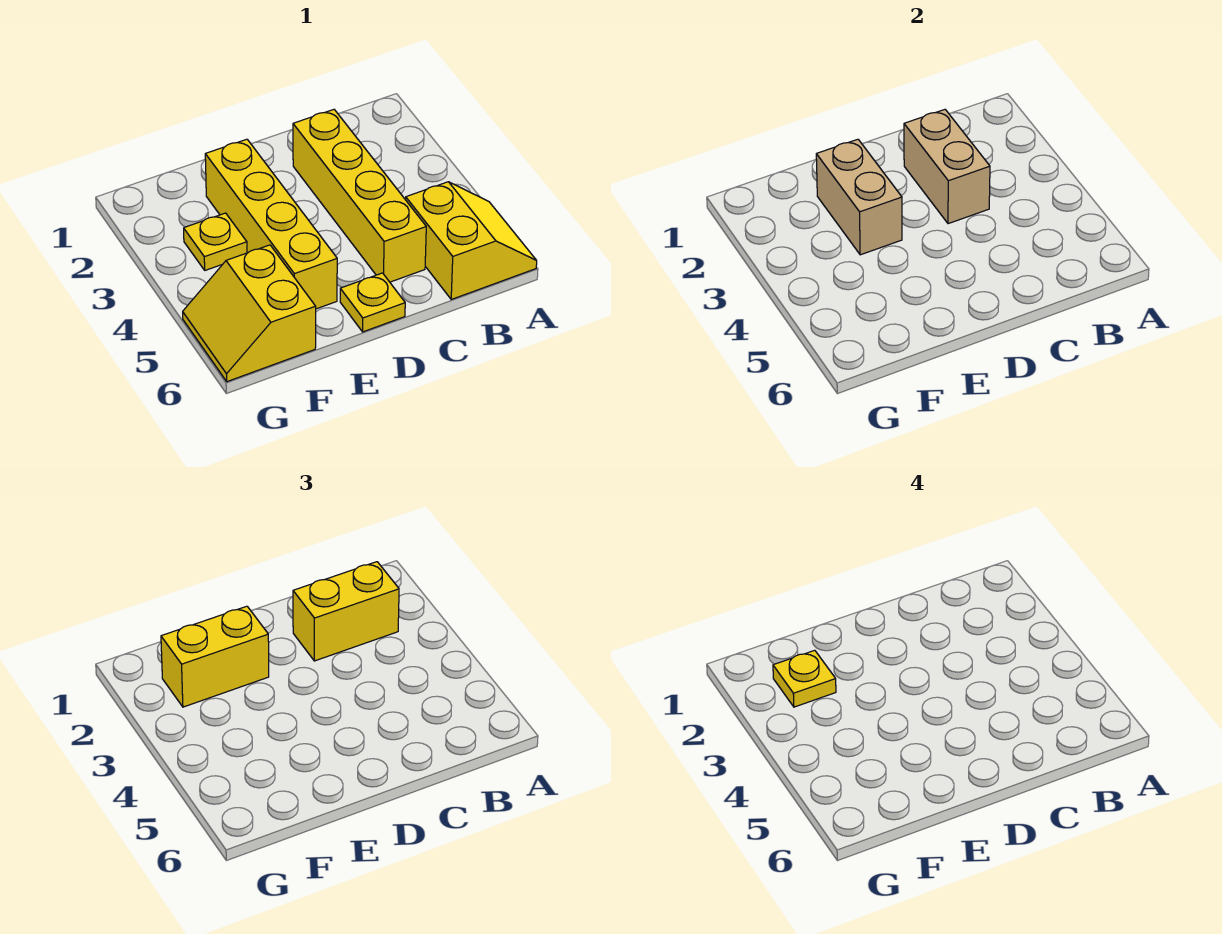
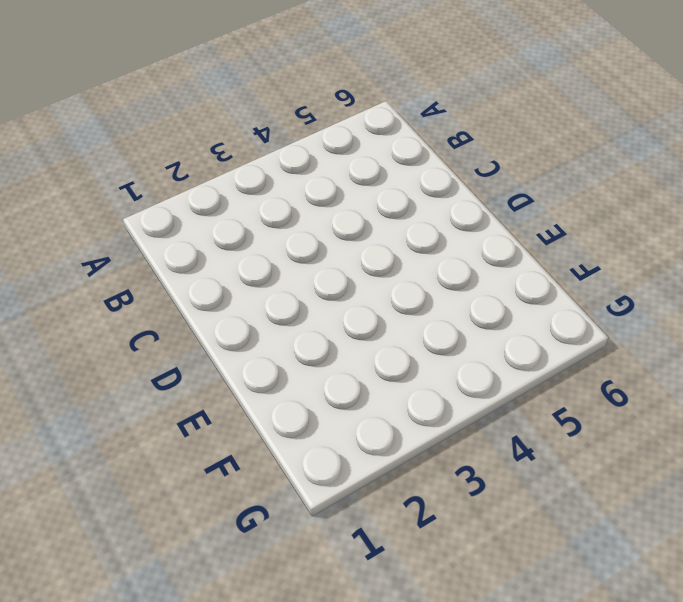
none -> yellow 2x2 slope [406,182,537,299]
none -> yellow 1x4 brick [293,110,426,282]

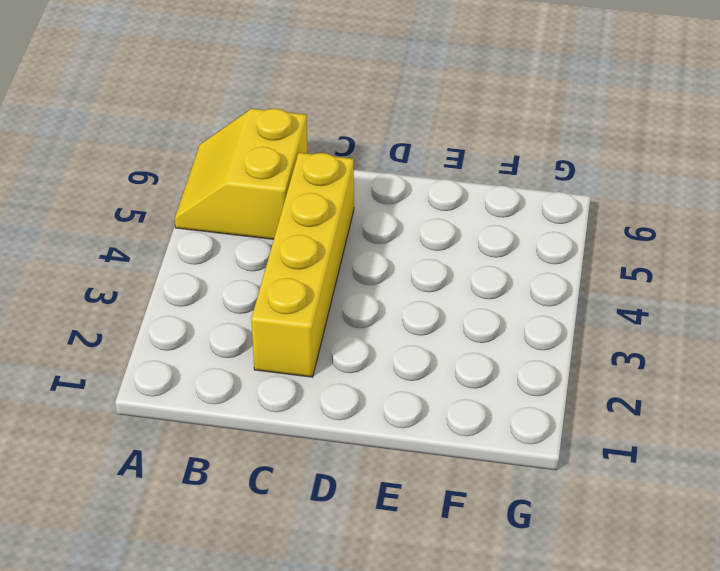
none -> yellow 1x1 plate [340,273,405,332]
none -> yellow 1x4 brick [205,139,337,309]

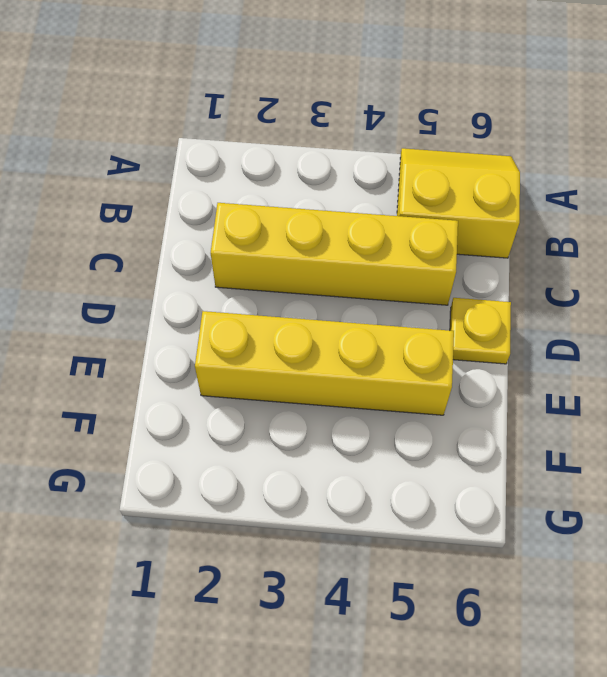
none -> yellow 1x1 plate [184,213,247,270]
none -> yellow 2x2 slope [183,245,316,382]

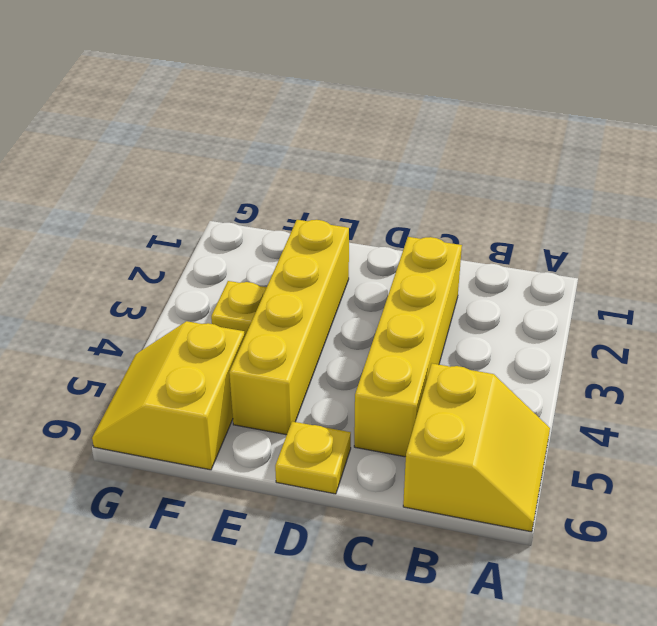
none -> tan 1x2 brick [904,110,990,224]
none -> tan 1x2 brick [816,139,902,255]

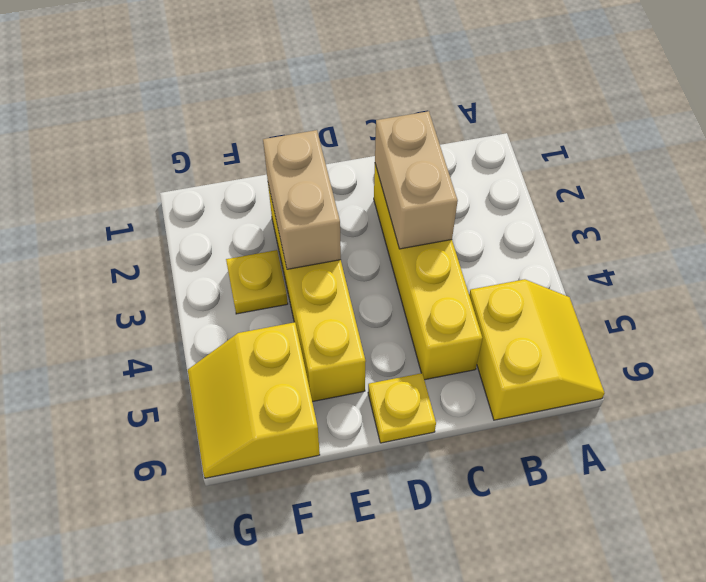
none -> yellow 1x2 brick [293,562,399,661]
none -> yellow 1x2 brick [161,606,269,707]

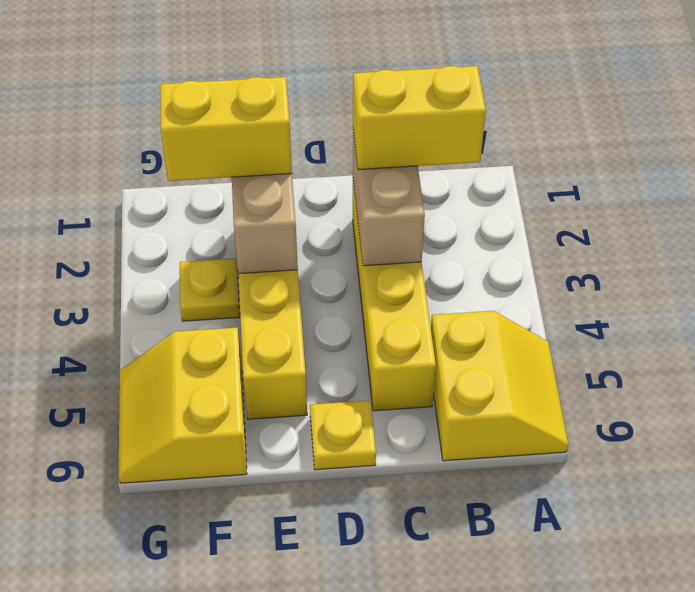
none -> yellow 1x1 plate [773,650,836,707]

